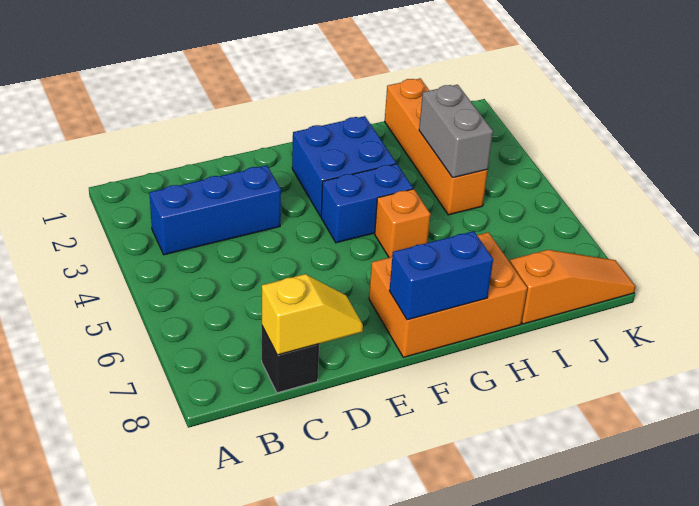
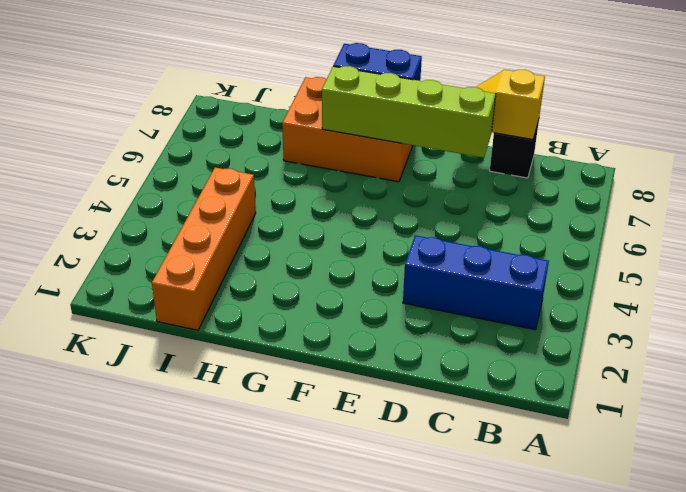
lime 1x4 brick [322,66,496,158] -> none
none -> blue 2x2 brick [292,116,396,217]
none -> blue 1x2 brick [321,164,413,243]

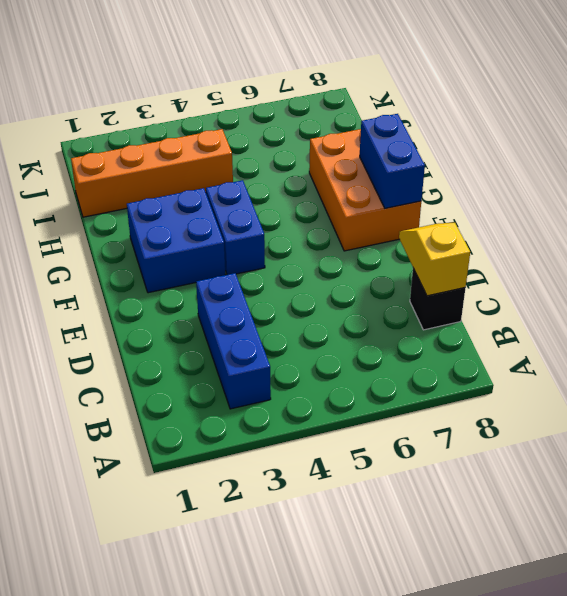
none -> orange 1x1 brick [375,189,430,258]
none -> orange 1x3 slope [510,250,636,324]

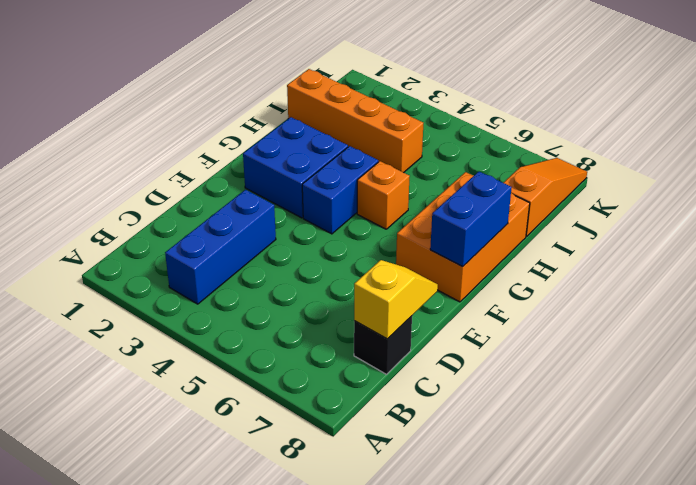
none -> grey 1x2 brick [419,85,493,178]

